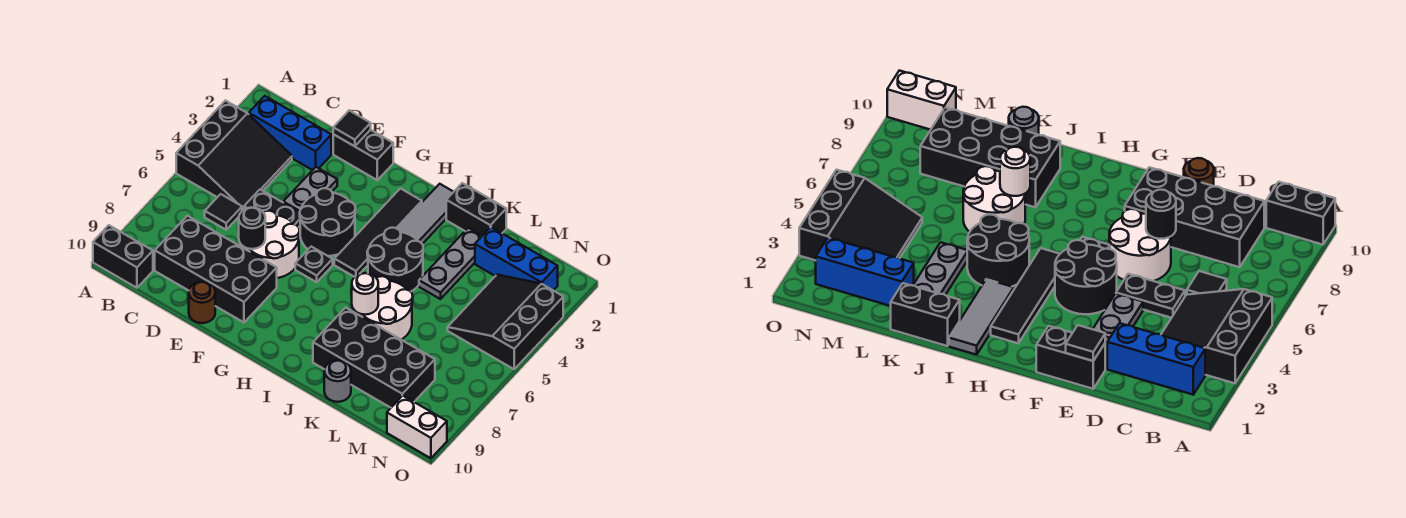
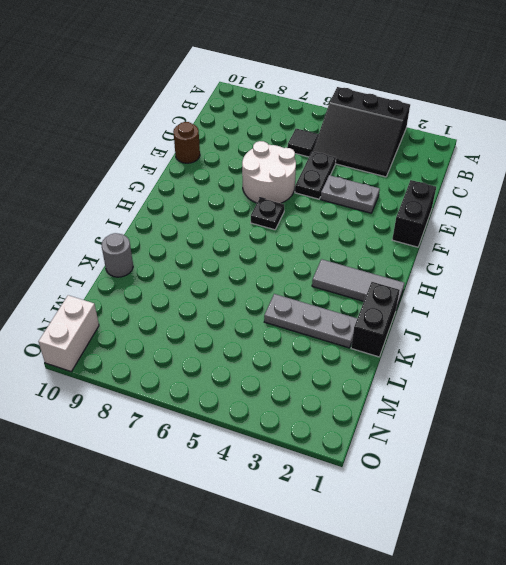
none -> black 1x2 brick [93,225,153,288]
none -> blue 1x3 brick [249,96,331,170]
none -> black 2x4 brick [155,216,277,322]

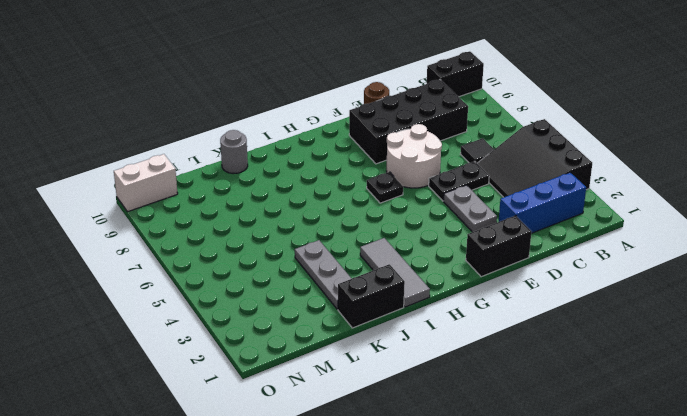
none -> black 2x2 round brick [300,188,356,256]
none -> black 1x4 tile [334,188,422,277]
none -> black 2x2 round brick [367,228,423,292]

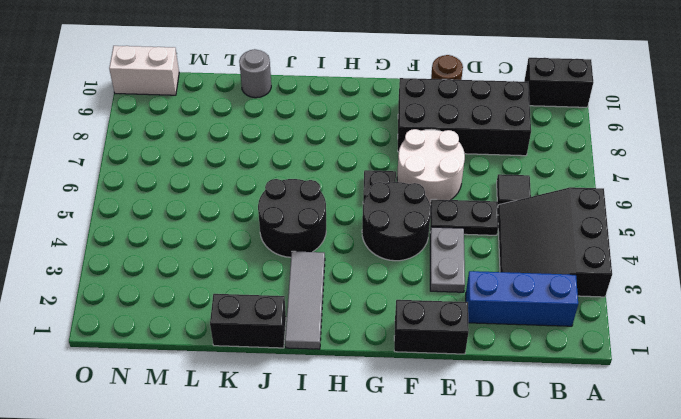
none -> black 1x4 tile [334,188,422,277]
none -> white 2x2 round brick [357,276,413,340]
none -> black 2x4 brick [313,308,435,408]

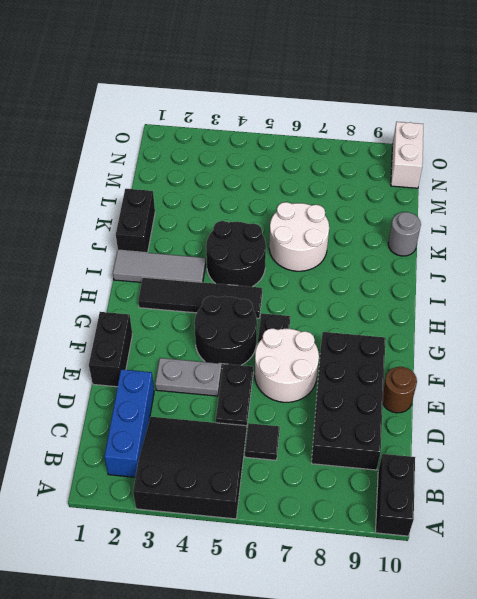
none -> black 2x4 brick [313,308,435,408]
none -> grey 1x3 plate [419,228,482,299]
none -> blue 1x3 brick [475,227,558,290]

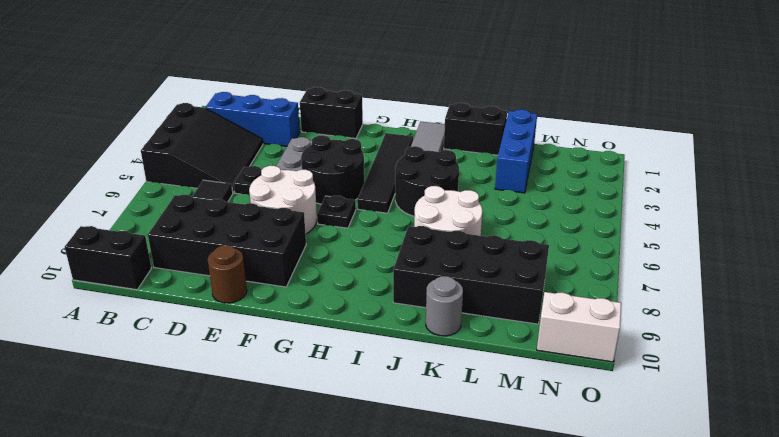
blue 1x3 brick [495,109,537,193] -> blue 1x3 brick turned to [475,227,558,290]
none -> grey 1x3 plate [419,228,482,299]
none -> black 3x3 slope [448,275,563,369]
none -> black 1x1 tile [333,111,371,146]

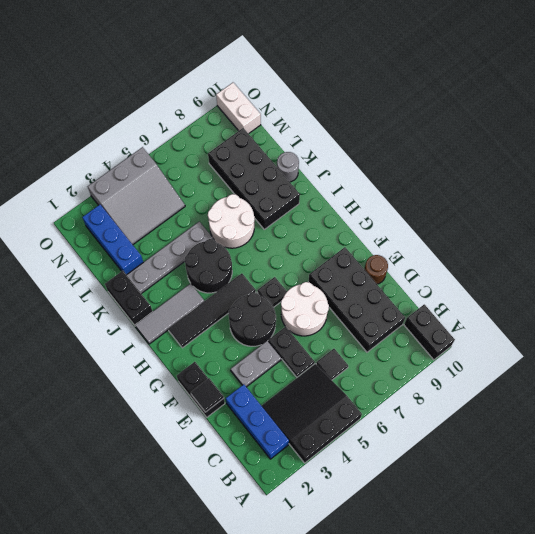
grey 1x4 plate [127,221,213,294] -> grey 1x3 plate [419,228,482,299]
grey 3x3 slope [88,147,185,245] -> black 3x3 slope [448,275,563,369]
none -> black 1x1 round brick [239,208,265,249]
none -> white 1x1 round brick [352,273,378,315]

